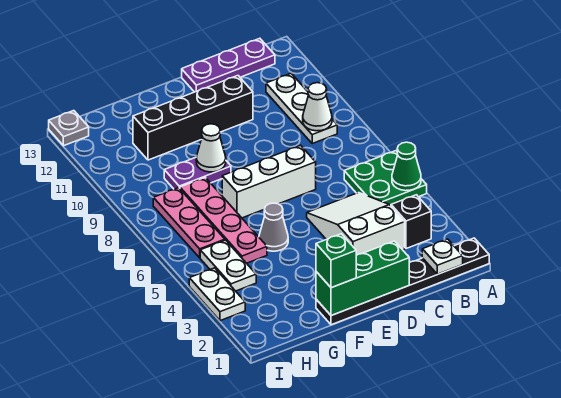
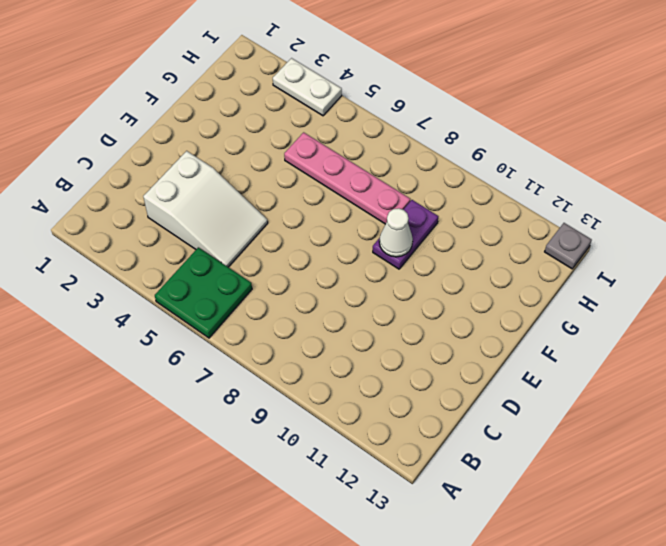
none -> black 1x6 plate [316,238,489,325]
none -> black 1x1 brick [391,195,431,249]
none -> white 1x3 plate [266,74,337,143]

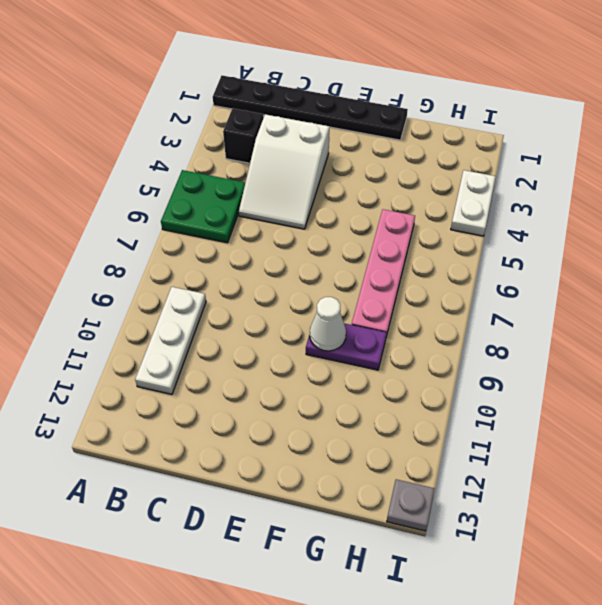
none -> purple 1x3 plate [182,38,275,92]
none -> white 1x3 brick [222,145,316,218]
none -> black 1x4 brick [133,76,253,160]

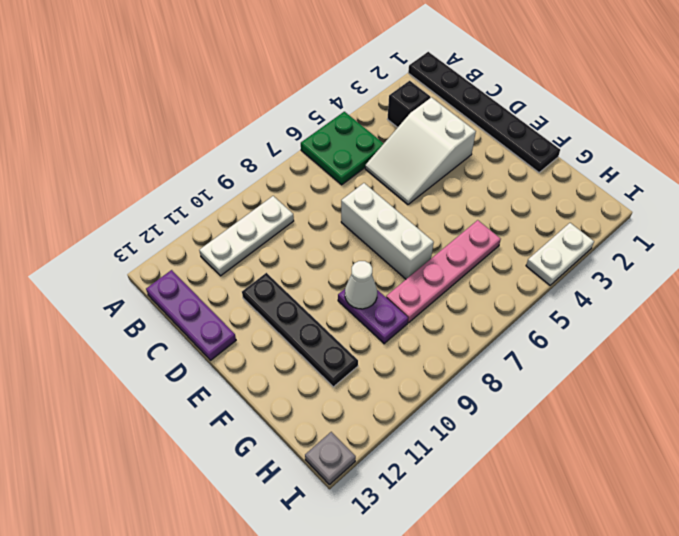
black 1x4 plate [242,273,358,387] -> black 1x4 brick [133,76,253,160]
none -> grey 1x1 cone [259,203,288,251]
none -> white 1x2 plate [200,240,256,291]
none -> pink 1x3 plate [153,188,225,258]

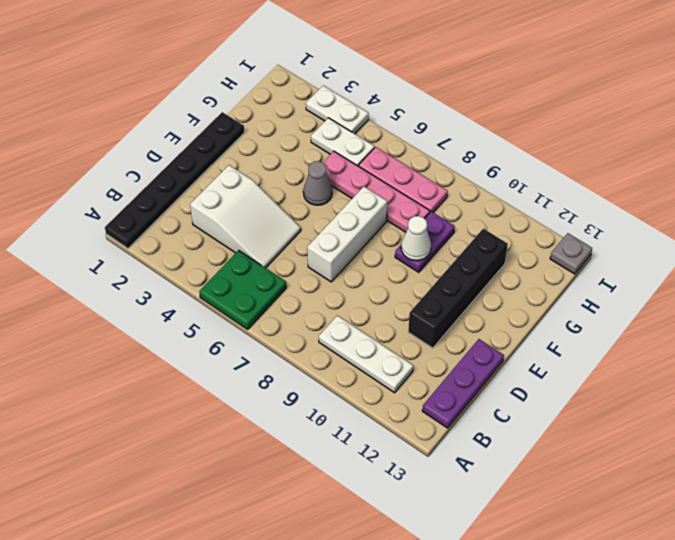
none -> black 1x1 brick [391,195,431,249]
none -> green 1x1 cone [392,142,421,191]
none -> white 1x1 plate [422,239,463,274]

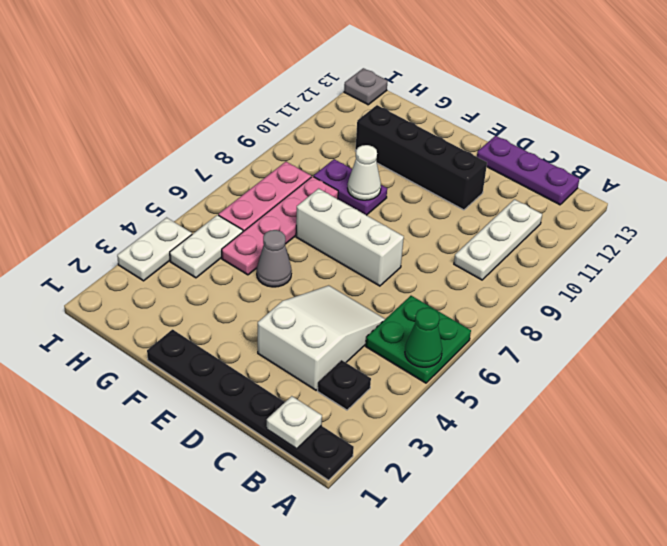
black 1x1 plate [318,360,371,410] -> black 1x1 brick [391,195,431,249]
none -> white 1x1 cone [303,83,332,131]
none -> green 1x3 brick [316,241,410,316]
none -> green 1x1 brick [316,234,356,288]

